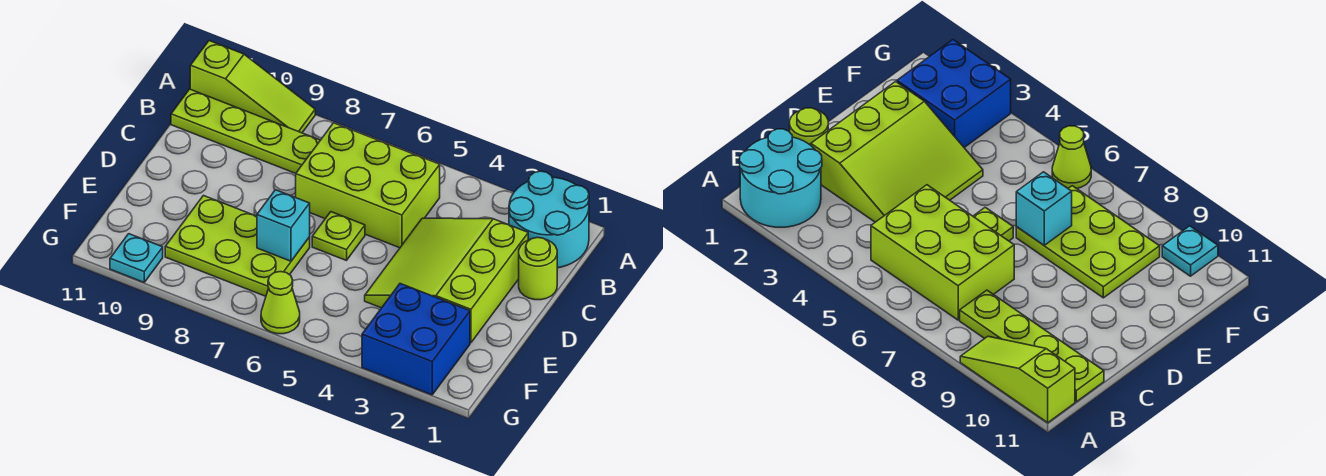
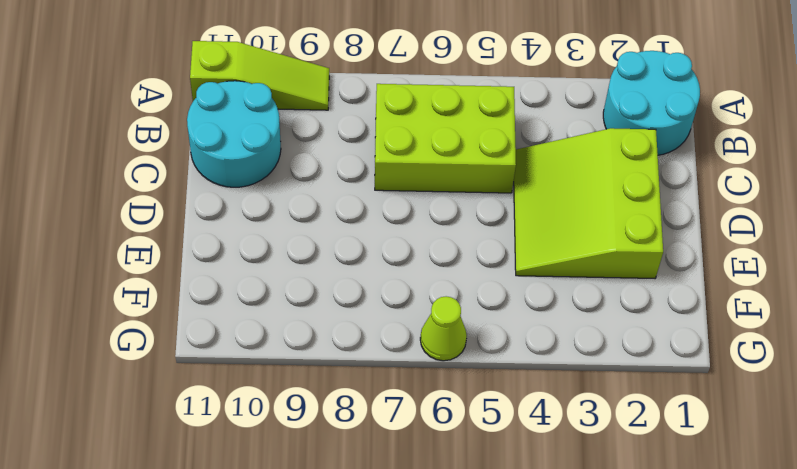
cyan 2x2 round brick [187,81,281,187] -> lime 1x4 plate [171,89,320,173]
none -> lime 1x1 round brick [519,237,557,300]
none -> lime 1x1 plate [312,212,365,261]
none -> lime 2x3 plate [165,196,310,296]

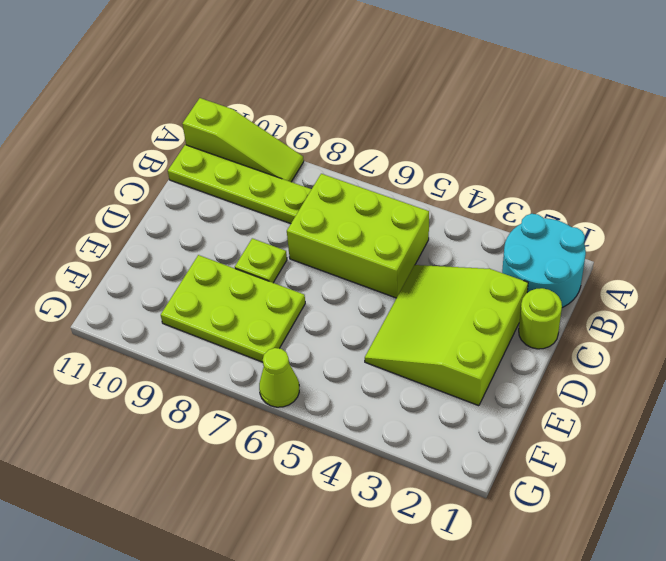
lime 1x1 plate [235,238,287,283] -> lime 1x1 plate moved to [312,212,365,261]
none -> blue 2x2 brick [362,284,470,395]
none -> cyan 1x1 plate [110,234,163,282]
none -> cyan 1x1 brick [257,190,310,261]

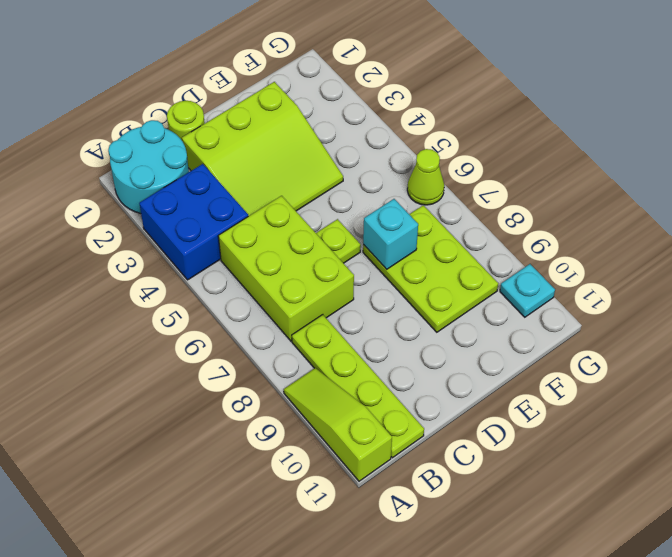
blue 2x2 brick [139,164,248,280] -> blue 2x2 brick moved to [362,284,470,395]

